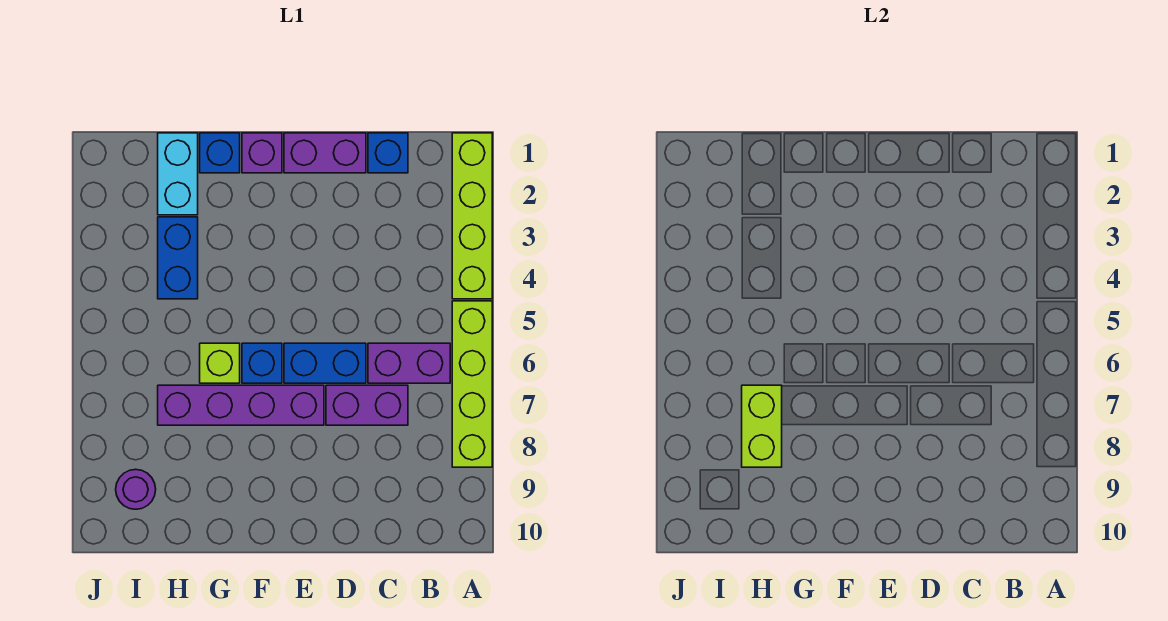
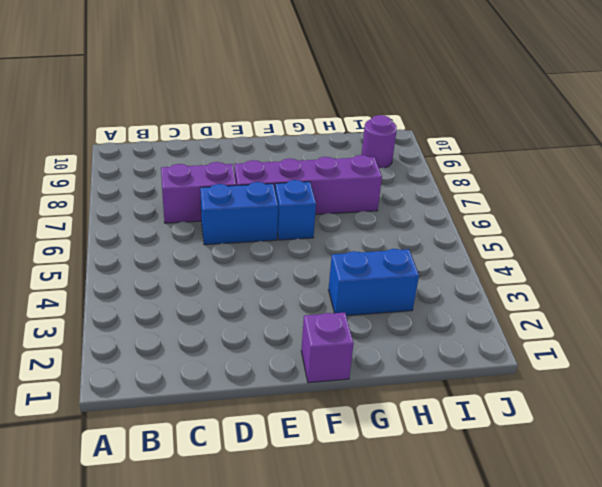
blue 1x2 brick [329,249,419,316] -> blue 1x2 brick turned to [158,217,198,299]
none -> lime 1x4 brick [452,133,492,299]
none -> lime 1x4 brick [452,301,492,467]
none -> purple 1x2 brick [368,343,450,383]

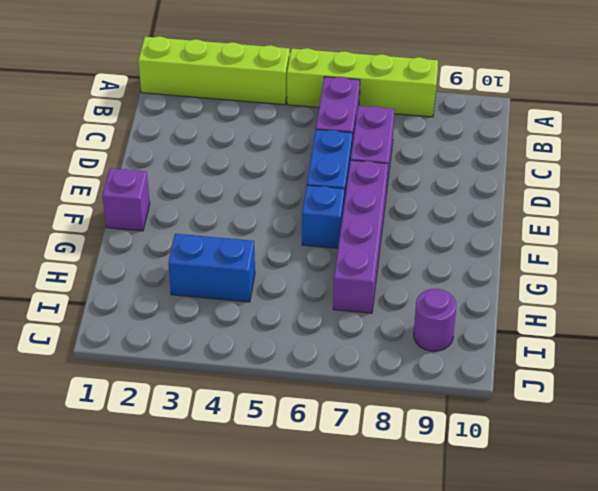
none -> blue 1x1 brick [368,133,408,173]
none -> purple 1x2 brick [284,133,366,173]
none -> blue 1x1 brick [200,133,240,173]

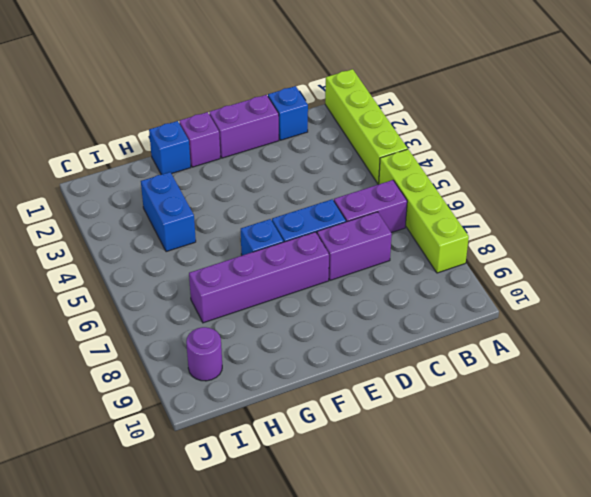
none -> lime 1x1 brick [200,343,240,383]
none -> cyan 1x2 brick [158,133,198,215]
none -> lime 1x2 brick [742,385,782,467]

